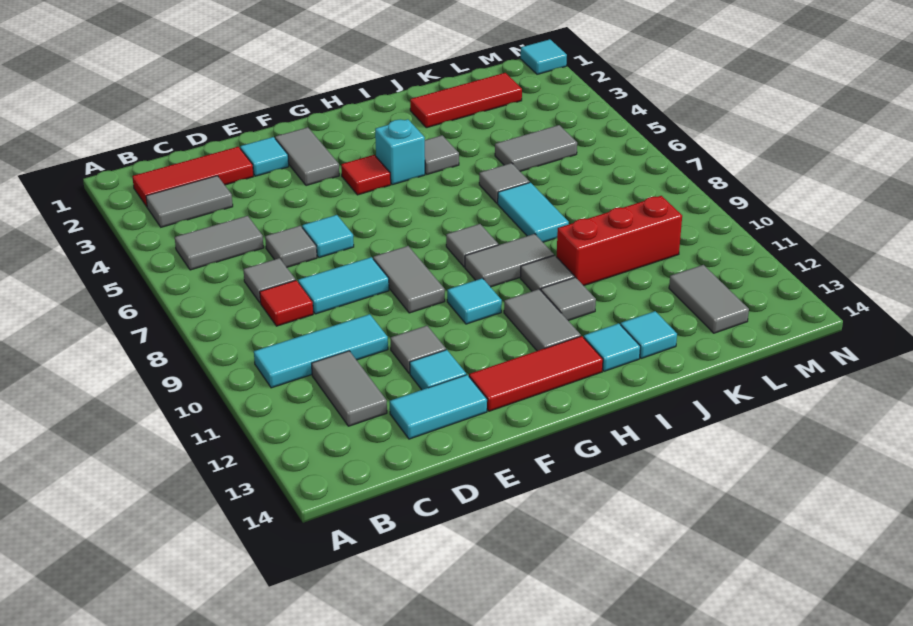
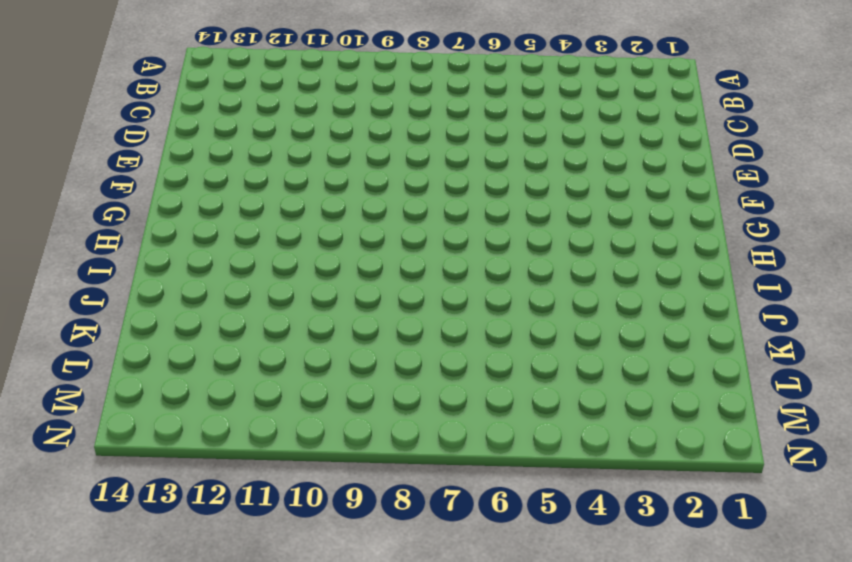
none -> red 1x3 tile [132,147,254,207]
none -> grey 1x2 tile [146,176,233,227]
none -> grey 1x2 tile [175,216,264,270]
none -> cyan 1x3 tile [254,314,388,388]

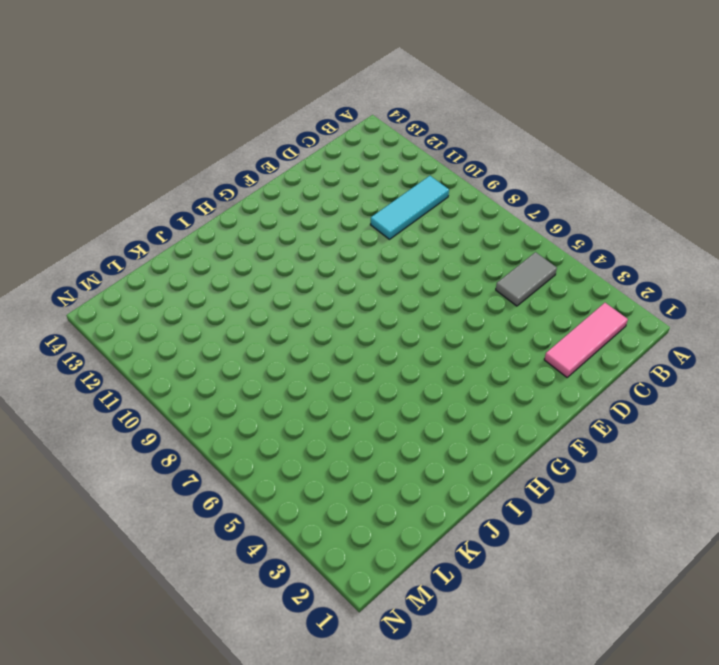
pink 1x3 tile [544,303,628,377] -> red 1x3 tile [132,147,254,207]
none -> grey 1x2 tile [146,176,233,227]
none -> grey 1x1 tile [243,258,296,303]
none -> red 1x1 tile [260,280,313,326]
none -> grey 1x2 tile [312,351,387,426]

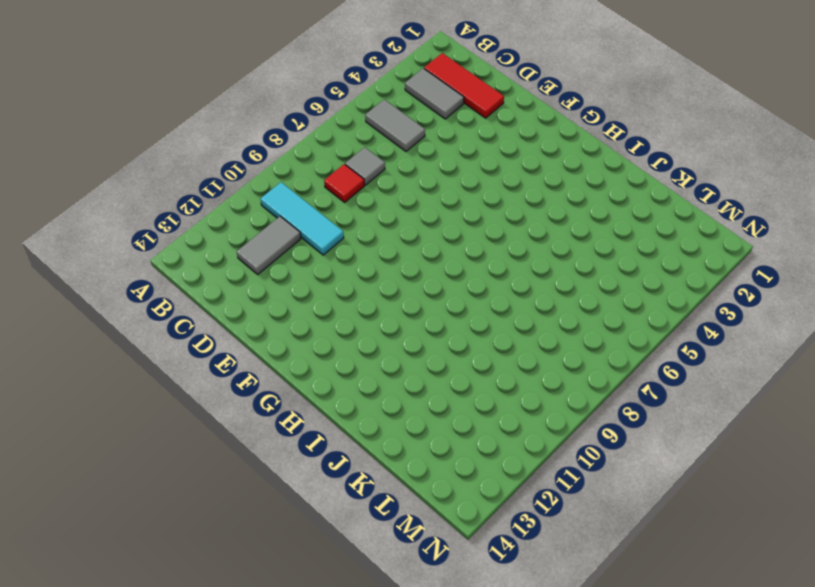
none -> grey 1x1 tile [265,226,317,267]
none -> cyan 1x2 tile [298,257,389,314]
none -> cyan 1x2 tile [390,375,487,439]
none -> cyan 1x1 tile [240,137,289,176]

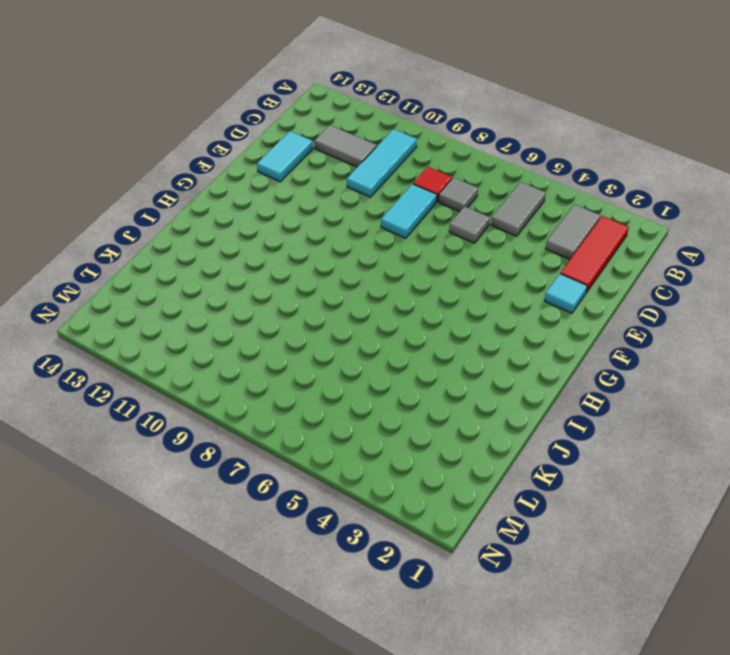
none -> cyan 1x1 tile [302,215,354,258]
none -> grey 1x1 tile [390,326,446,374]
none -> cyan 1x1 tile [410,350,466,390]
none -> grey 1x2 tile [275,127,339,186]

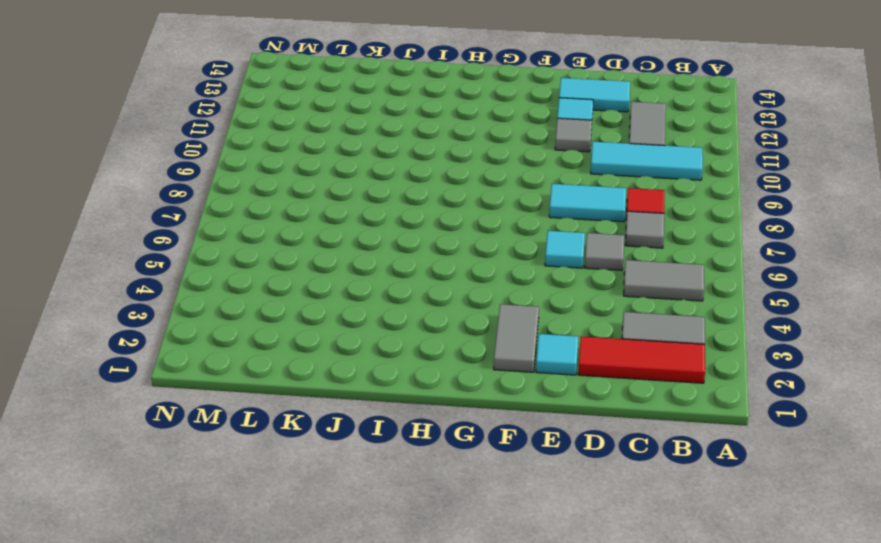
none -> grey 1x2 tile [373,246,445,313]
none -> red 1x3 tile [469,336,603,411]
none -> red 1x1 tile [341,155,391,195]
none -> cyan 1x1 tile [447,278,502,324]

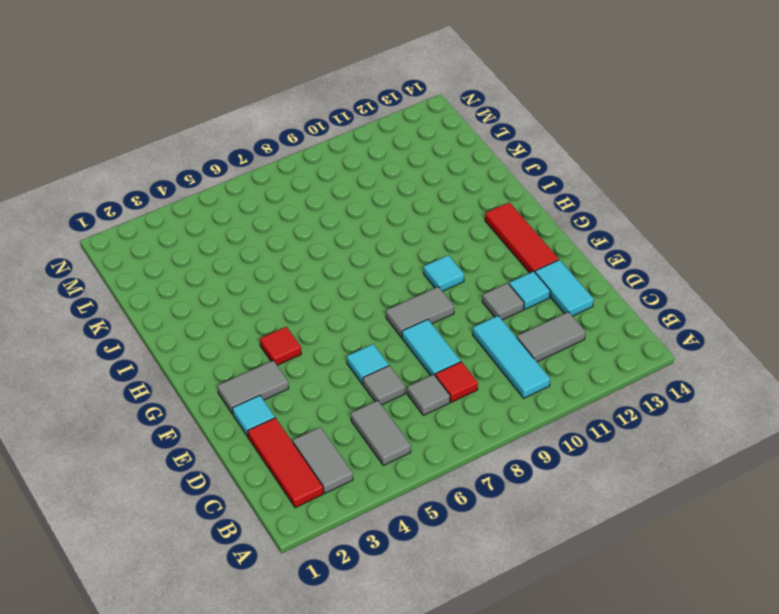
none -> cyan 1x1 brick [375,119,425,185]
none -> grey 1x1 tile [446,224,498,267]
none -> grey 1x2 tile [465,234,554,287]
none -> grey 1x2 tile [504,289,581,351]

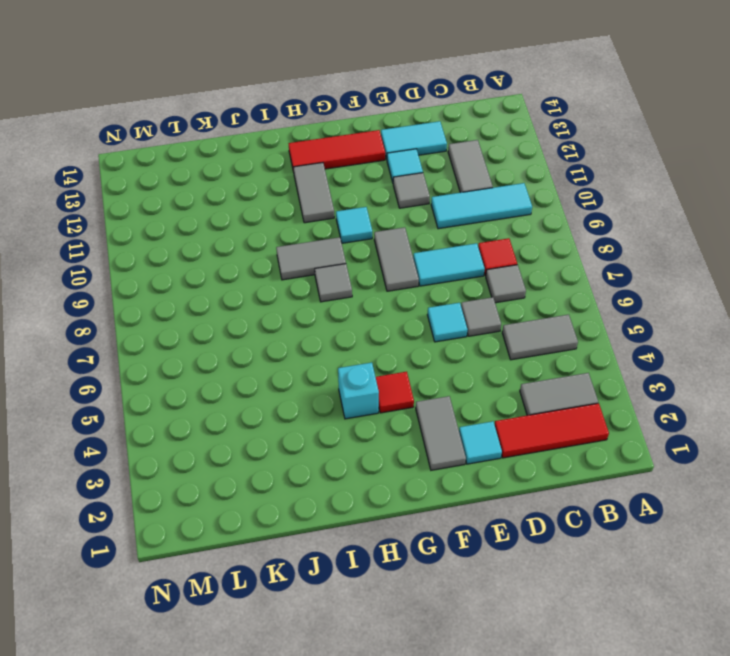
none -> grey 1x1 tile [425,135,459,174]
none -> grey 1x1 tile [520,255,575,291]
none -> grey 1x1 tile [541,277,596,321]
none -> cyan 1x1 tile [584,323,640,371]

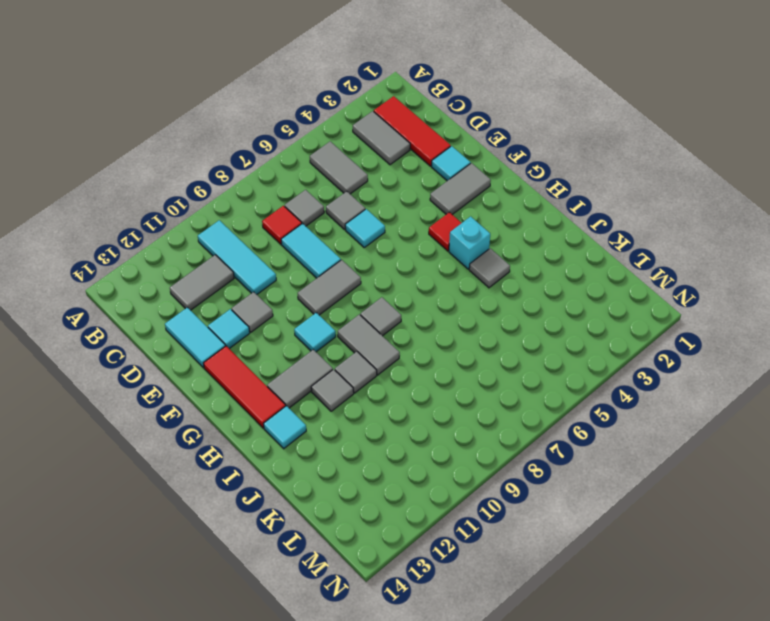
none -> red 1x3 tile [410,73,522,128]
none -> grey 1x1 tile [479,163,530,203]
none -> cyan 1x2 tile [498,182,569,242]
none -> red 1x3 brick [557,196,682,286]

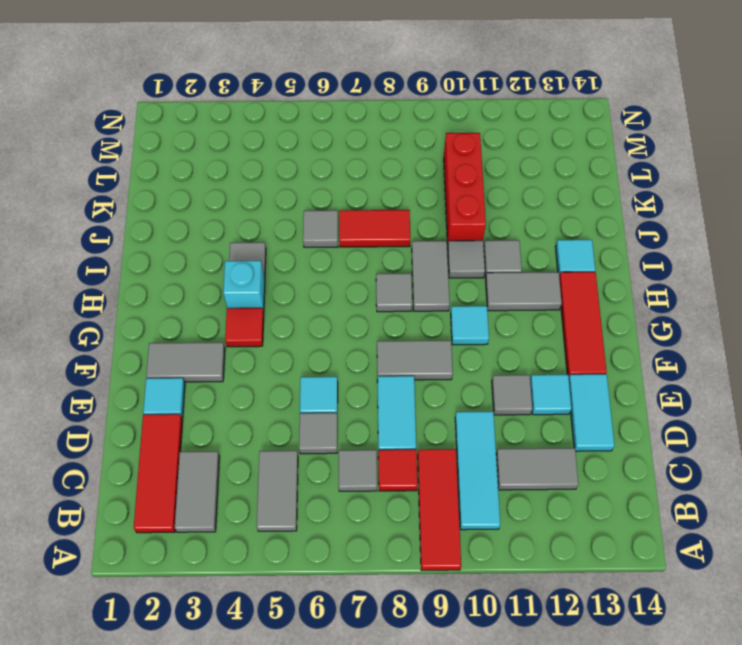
red 1x3 tile [418,449,461,570] -> red 1x3 tile moved to [410,73,522,128]
red 1x2 tile [339,210,410,247] -> cyan 1x2 tile [498,182,569,242]
none -> cyan 1x1 tile [621,311,677,358]
none -> grey 1x2 tile [495,125,577,171]
none -> grey 1x2 tile [669,265,749,333]
none -> cyan 1x1 tile [521,39,567,74]

